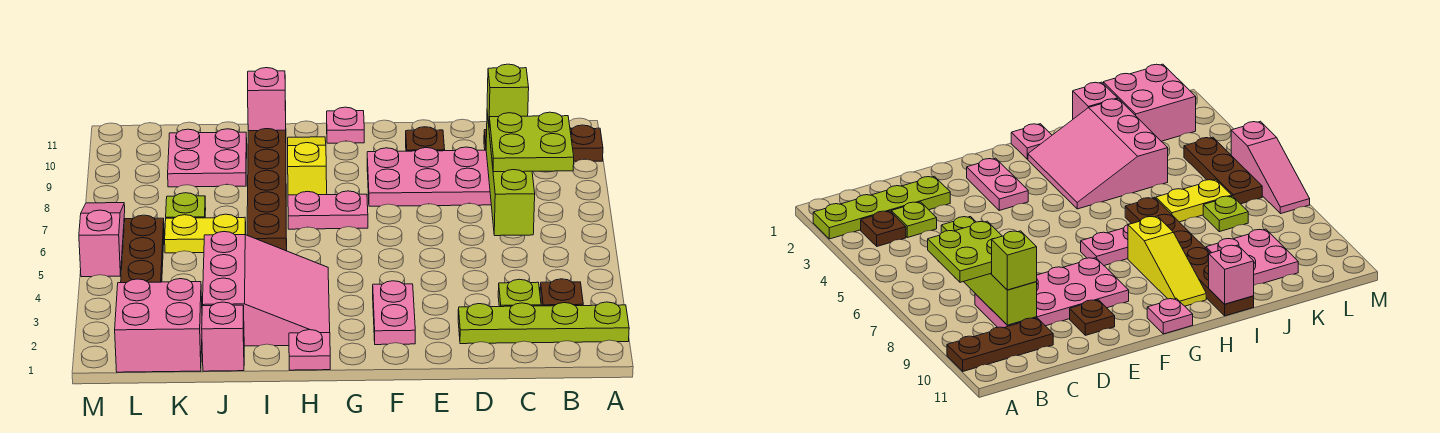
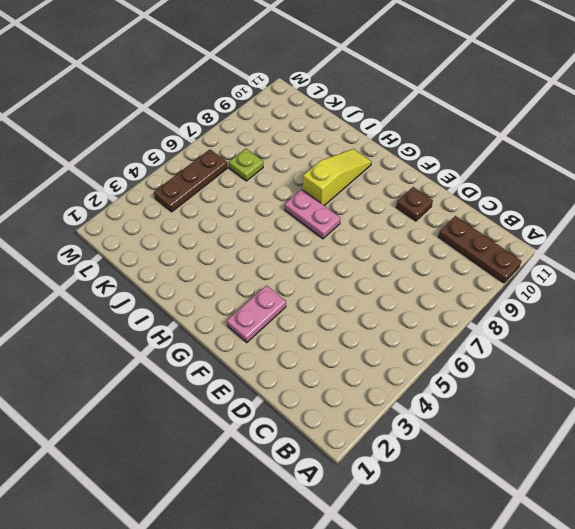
none -> lime 1x4 plate [458,302,629,344]
none -> brown 1x1 plate [540,279,583,306]
none -> lime 1x1 plate [498,279,541,307]

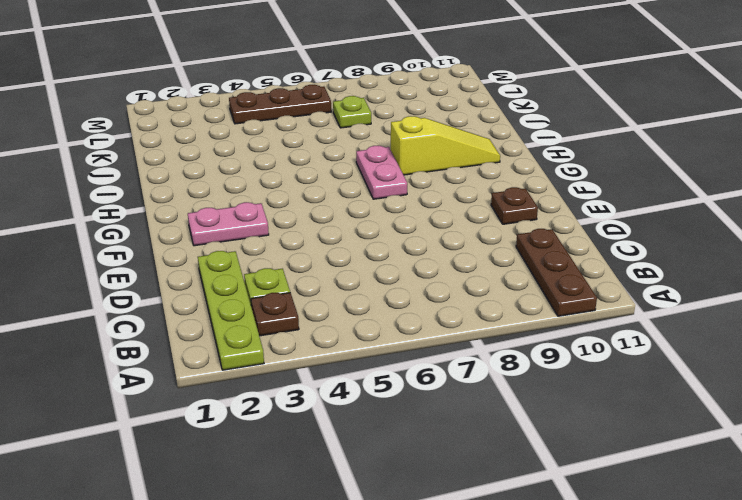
none -> pink 2x4 plate [367,147,491,206]
none -> pink 1x1 plate [327,107,364,143]
none -> pink 1x1 plate [289,330,330,370]

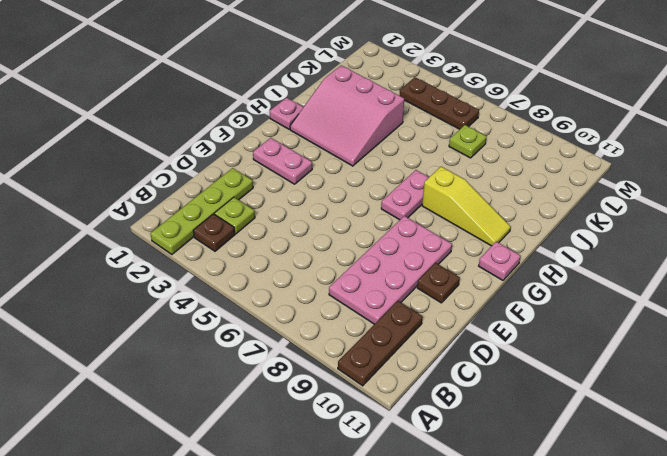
none -> brown 1x6 plate [247,129,287,251]
none -> pink 1x1 brick [202,302,244,371]
none -> yellow 1x2 plate [165,214,246,253]

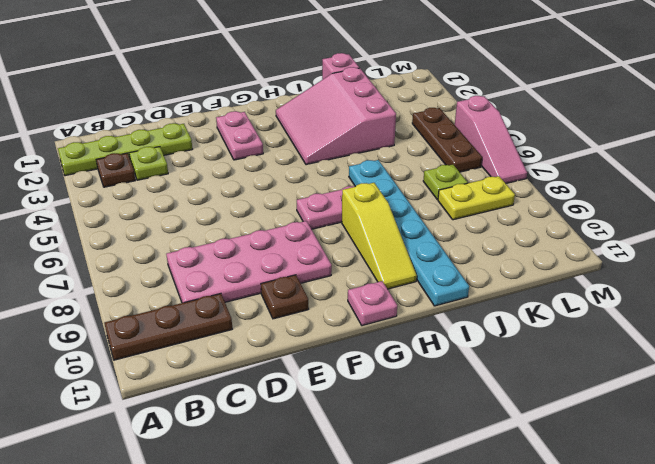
cyan 1x6 plate [349,160,469,306] -> brown 1x6 plate [247,129,287,251]
yellow 1x2 plate [438,176,515,220] -> yellow 1x2 plate moved to [165,214,246,253]
none -> pink 1x1 plate [289,330,330,370]
none -> pink 2x2 plate [168,129,247,187]
none -> pink 2x2 brick [115,279,202,372]

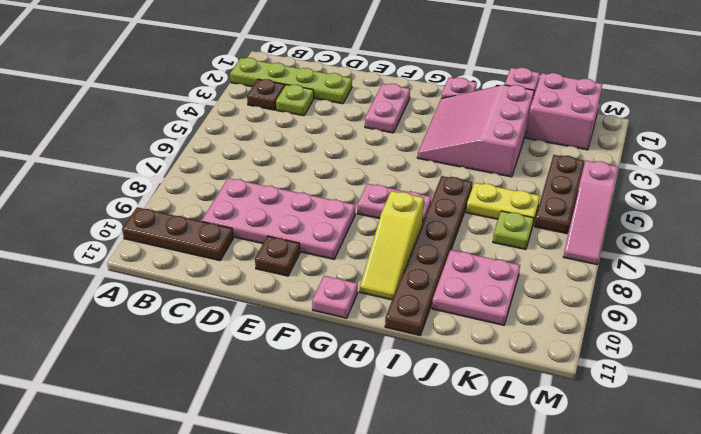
none -> lime 1x4 brick [486,113,535,236]
none -> pink 1x1 brick [248,68,286,131]
none -> lime 2x2 plate [489,112,574,172]

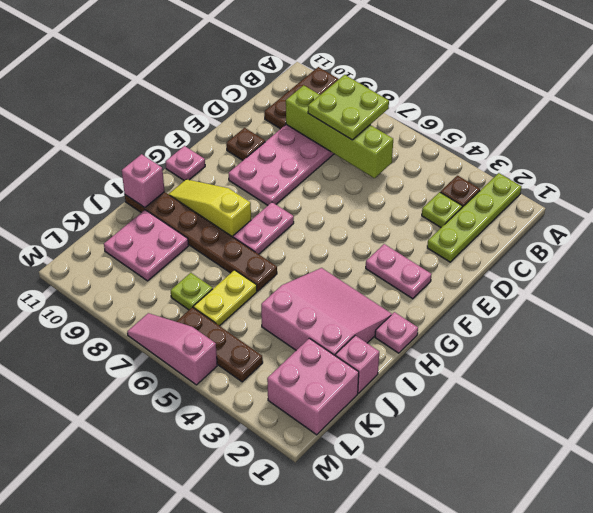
none -> lime 1x1 brick [487,64,529,124]

